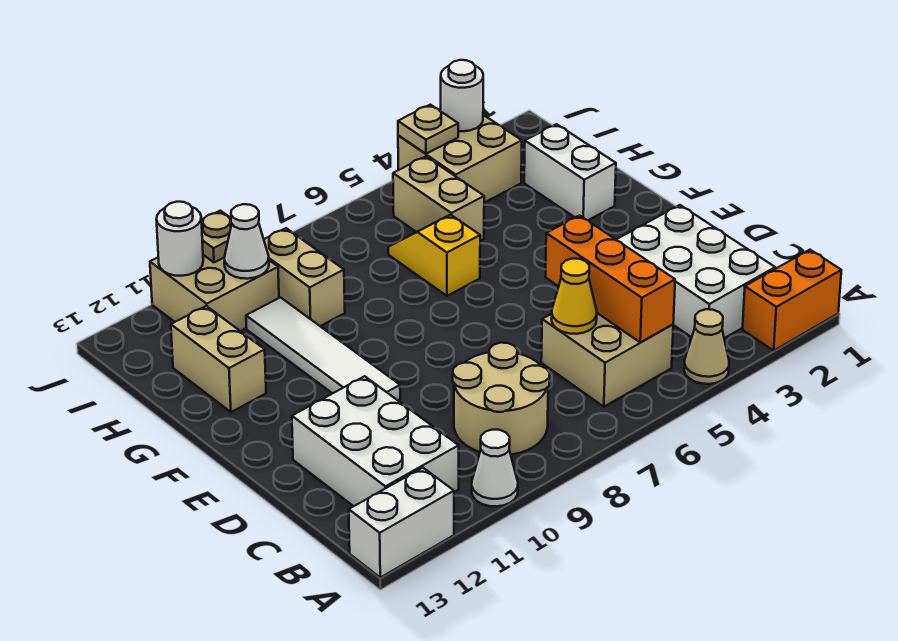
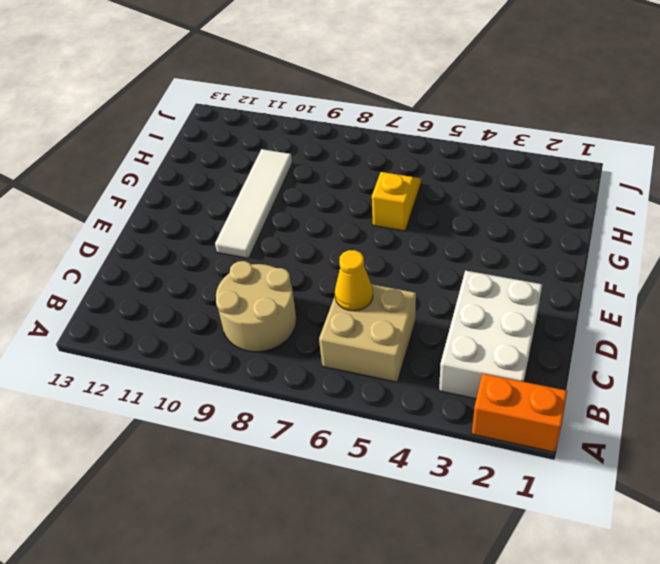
none -> tan 1x1 cone [684,309,729,384]
none -> white 1x1 cone [472,430,518,507]
none -> white 1x2 brick [349,468,454,577]

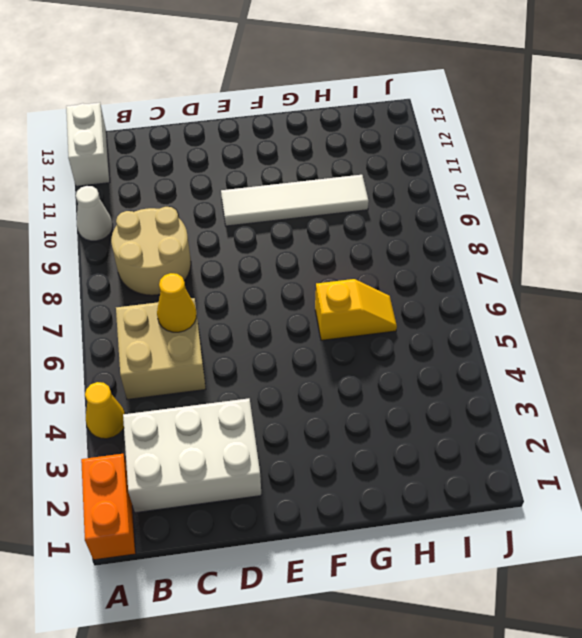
yellow 1x1 cone [85,382,125,439] -> tan 1x1 cone [684,309,729,384]
none -> white 2x3 brick [292,376,459,506]
none -> white 1x2 brick [524,124,616,220]
none -> tan 1x2 brick [171,306,266,412]

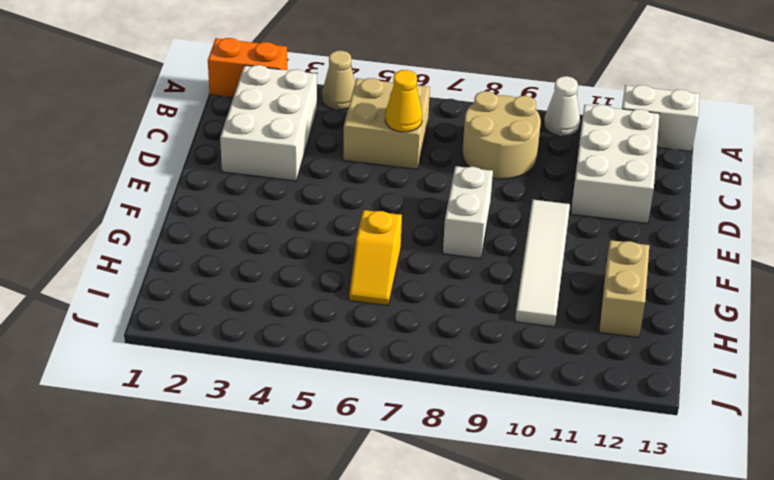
white 1x2 brick [443,166,493,259] -> white 1x2 brick moved to [524,124,616,220]
none -> tan 1x2 brick [393,156,484,241]
none -> tan 1x2 brick [264,228,345,326]
none -> tan 2x2 brick [398,115,522,203]

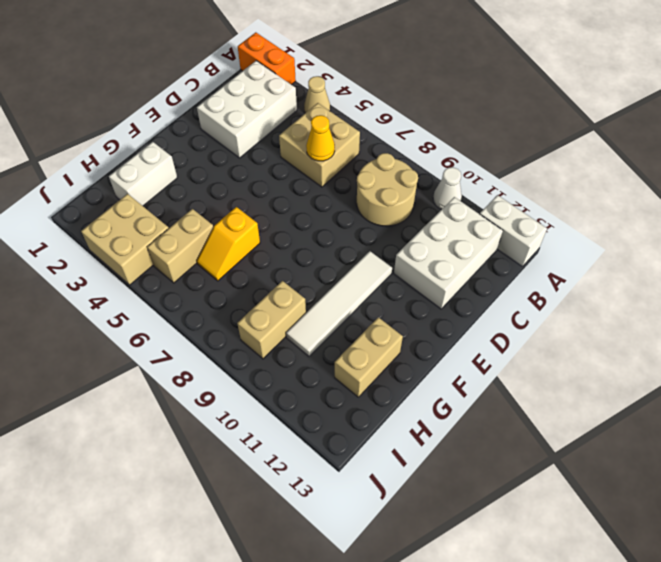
none -> tan 2x2 brick [150,255,279,331]
none -> orange 1x3 brick [546,215,675,342]
none -> white 1x1 cone [224,204,269,279]

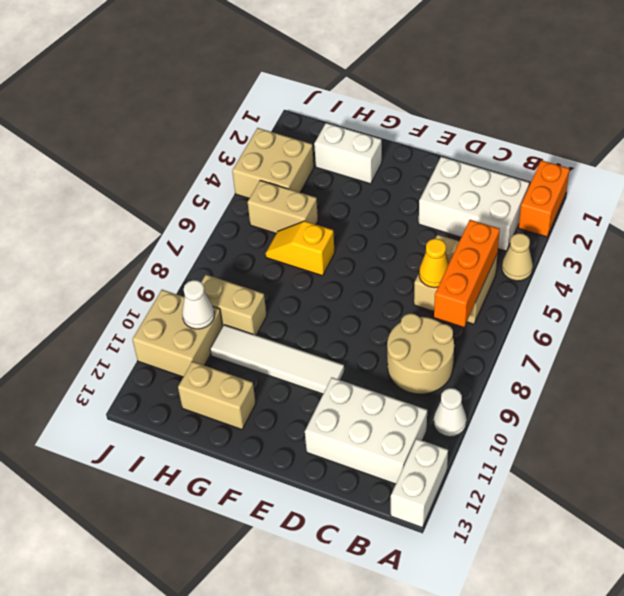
orange 1x3 brick [434,220,500,327] -> orange 1x3 brick turned to [546,215,675,342]
none -> white 1x1 round brick [441,60,483,131]
none -> tan 1x1 plate [398,105,458,154]
none -> tan 1x1 plate [201,211,232,262]

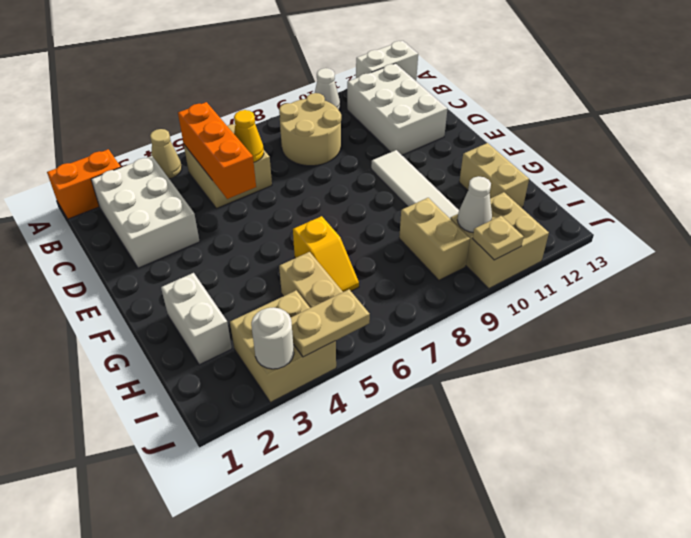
tan 1x2 plate [291,290,370,357] -> tan 1x1 plate [398,105,458,154]
none -> white 1x1 round brick [156,202,203,276]

